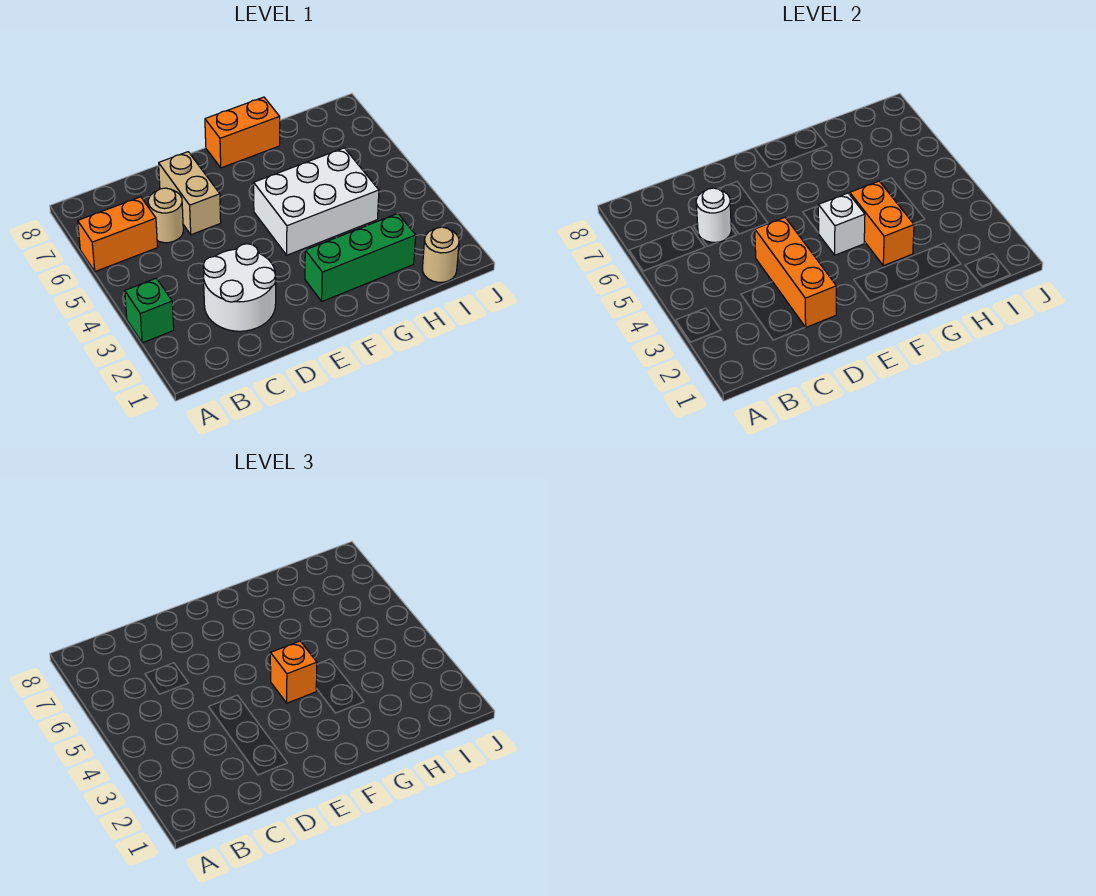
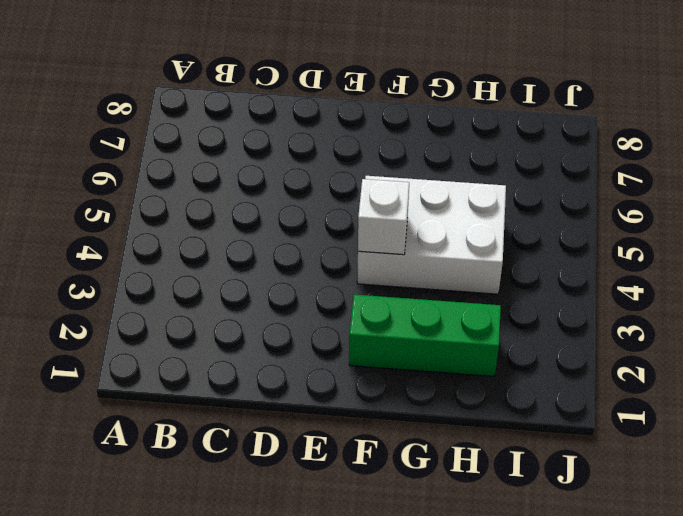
none -> green 1x1 brick [125,278,174,343]
none -> orange 1x2 brick [78,197,158,272]
none -> white 2x2 round brick [203,244,276,331]

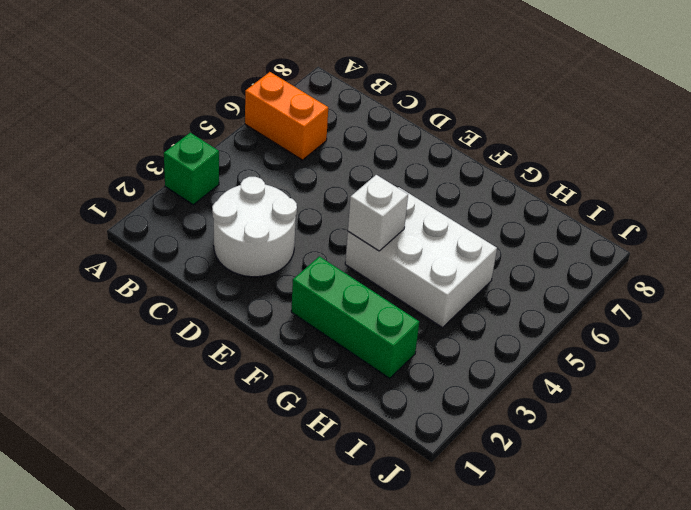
none -> tan 1x1 round brick [148,188,183,243]
none -> tan 1x2 brick [159,152,221,235]
none -> orange 1x2 brick [205,97,280,168]

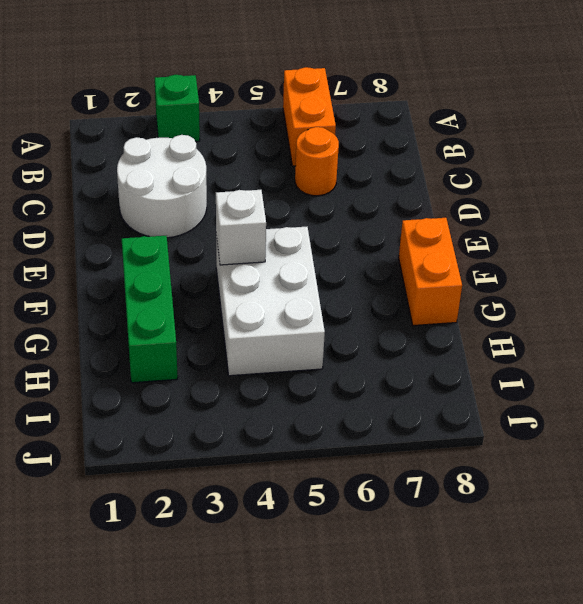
orange 1x1 round brick [295,127,339,196] -> tan 1x1 round brick [148,188,183,243]
none -> tan 1x2 brick [159,152,221,235]
none -> tan 1x1 round brick [423,227,459,282]
none -> white 1x1 round brick [696,188,731,242]

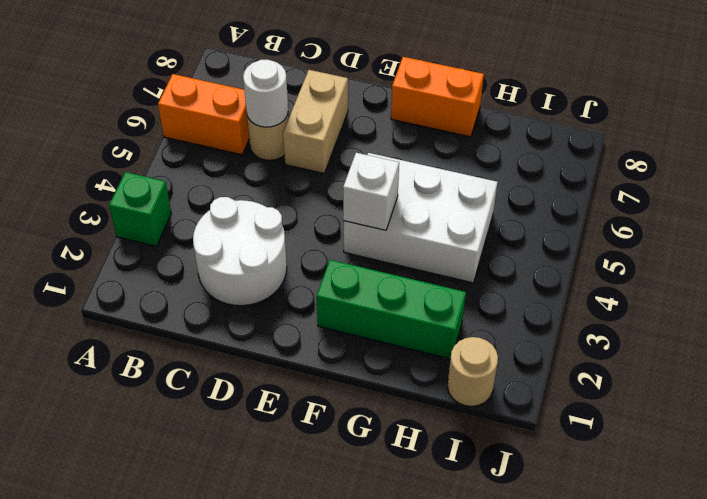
none -> orange 1x3 brick [755,218,836,327]
none -> orange 1x2 brick [850,181,914,266]
none -> orange 1x1 brick [270,641,317,703]

